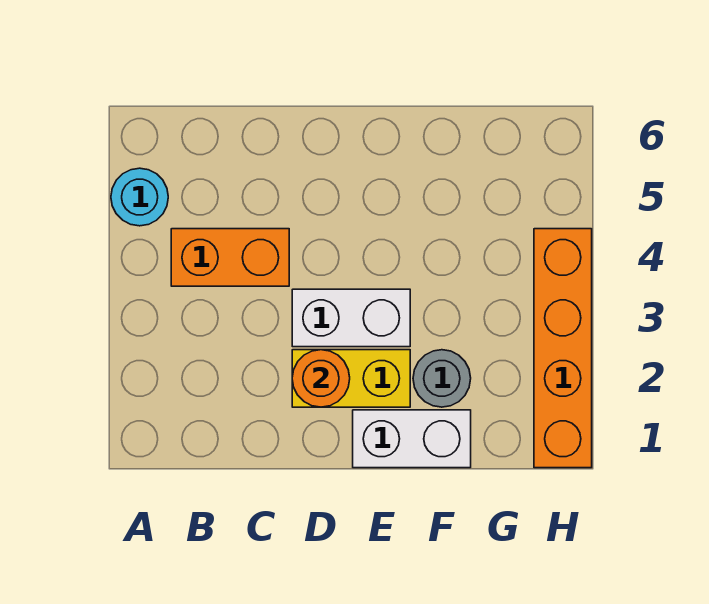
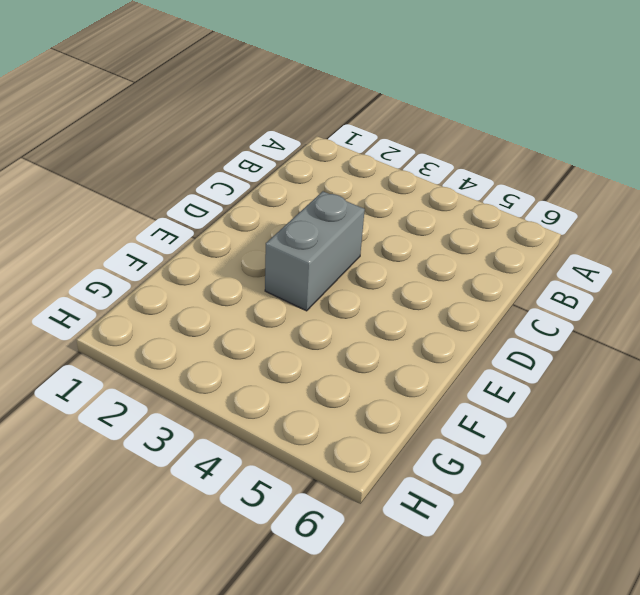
grey 1x2 brick [265,191,365,311] -> white 1x2 brick [292,289,410,347]
none -> cyan 1x1 round brick [111,168,168,226]
none -> orange 1x2 brick [171,229,289,286]

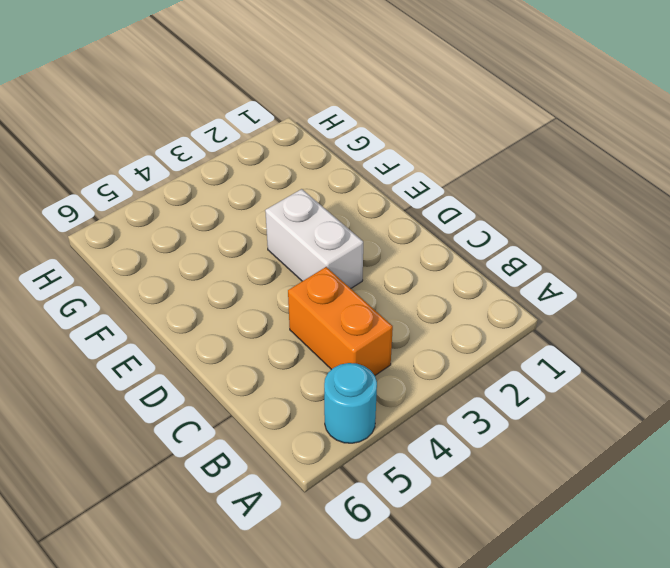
none -> yellow 1x2 brick [292,350,410,407]
none -> white 1x2 brick [353,410,471,468]

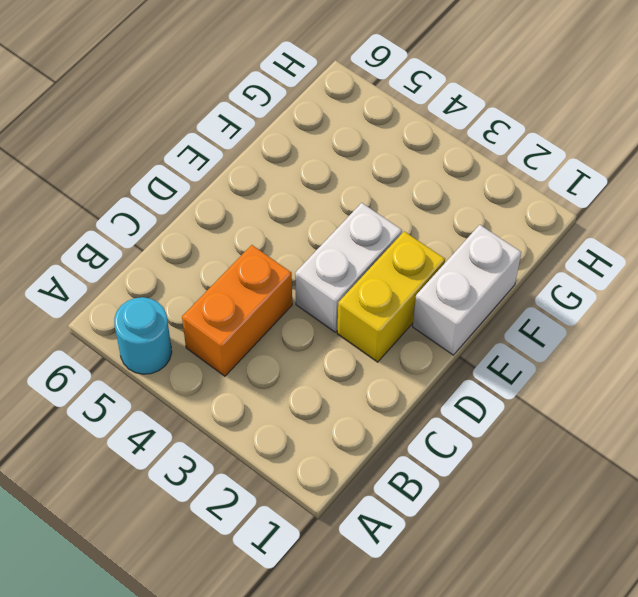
none -> grey 1x1 round brick [413,350,471,407]
none -> orange 1x4 brick [534,229,592,468]

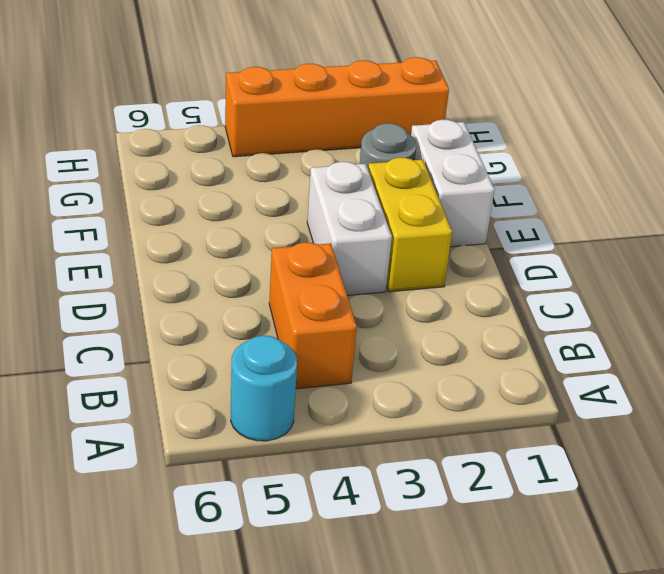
none -> orange 1x1 round brick [292,350,350,407]

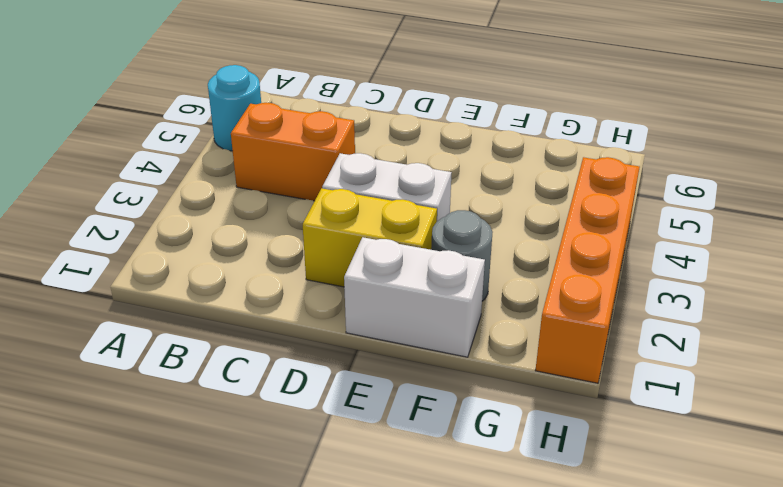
none -> orange 1x1 round brick [292,350,350,407]

